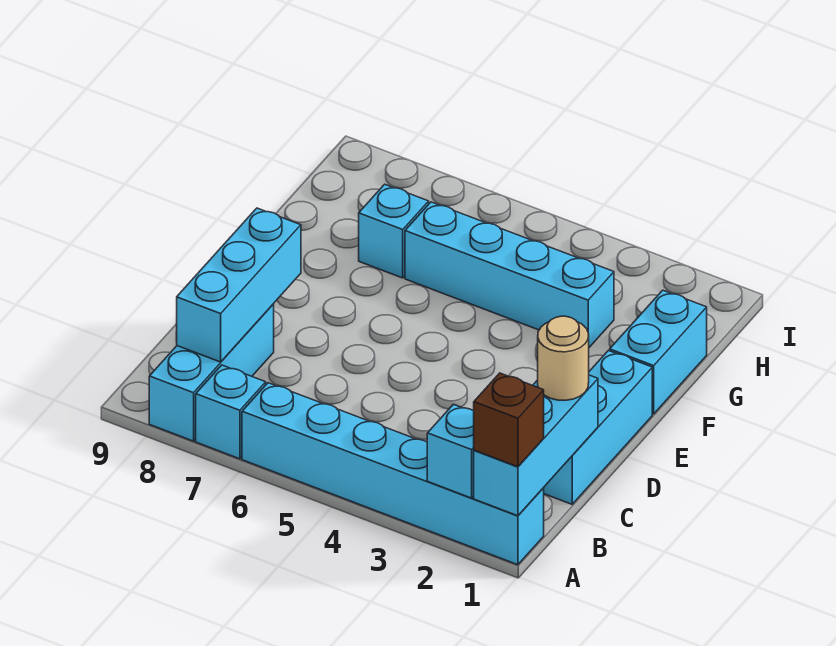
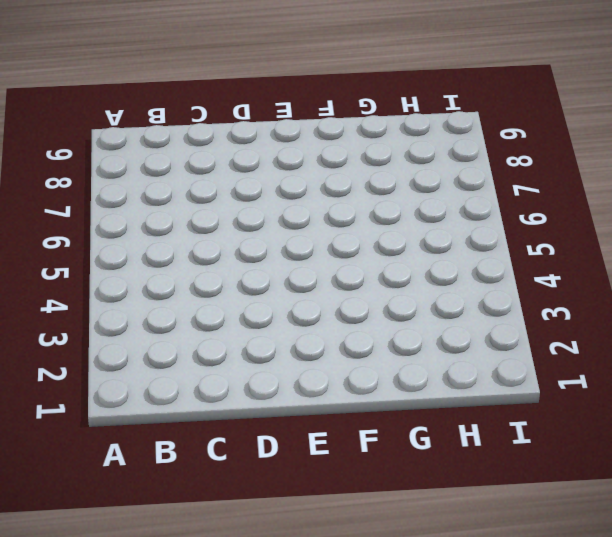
none -> cyan 1x6 brick [242,383,544,565]
none -> cyan 1x1 brick [196,365,266,459]
none -> cyan 1x3 brick [149,304,274,441]

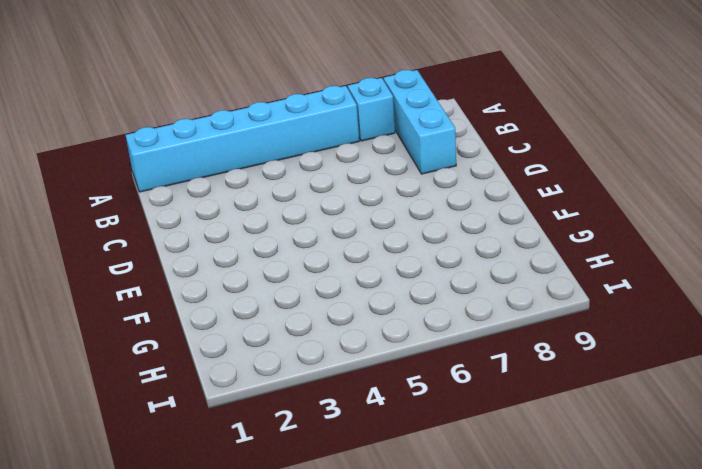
none -> cyan 1x3 brick [544,351,652,504]
none -> cyan 1x2 brick [610,290,707,414]
none -> cyan 1x4 brick [405,202,614,347]

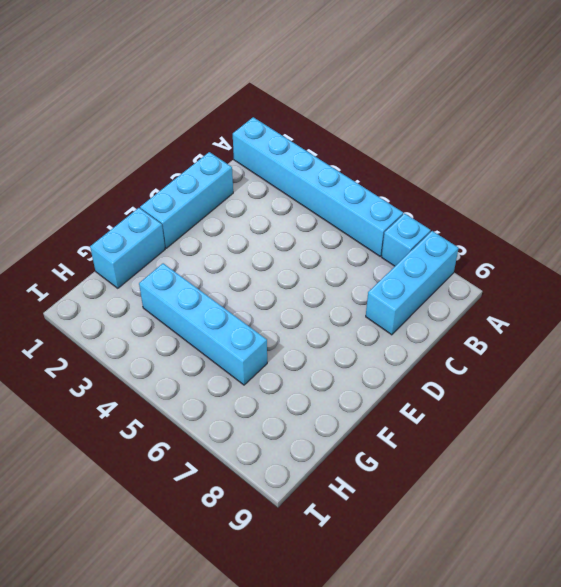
none -> cyan 1x1 brick [359,184,429,278]
none -> cyan 1x3 brick [474,375,598,516]
none -> cyan 1x1 brick [427,404,474,498]

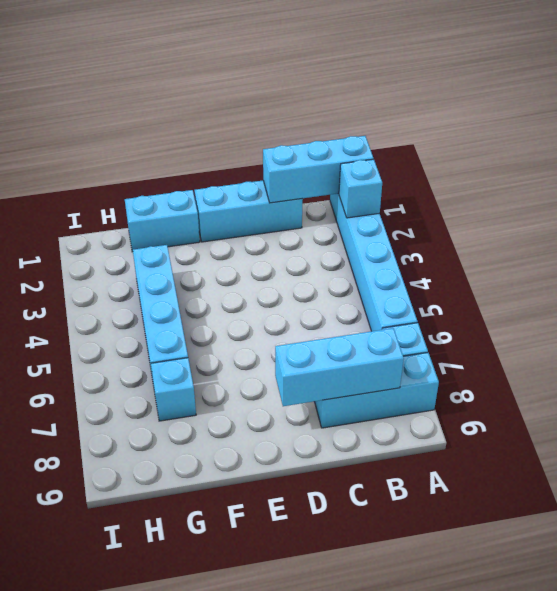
none -> brown 1x1 brick [474,373,544,467]
none -> tan 1x1 round brick [538,316,589,400]

